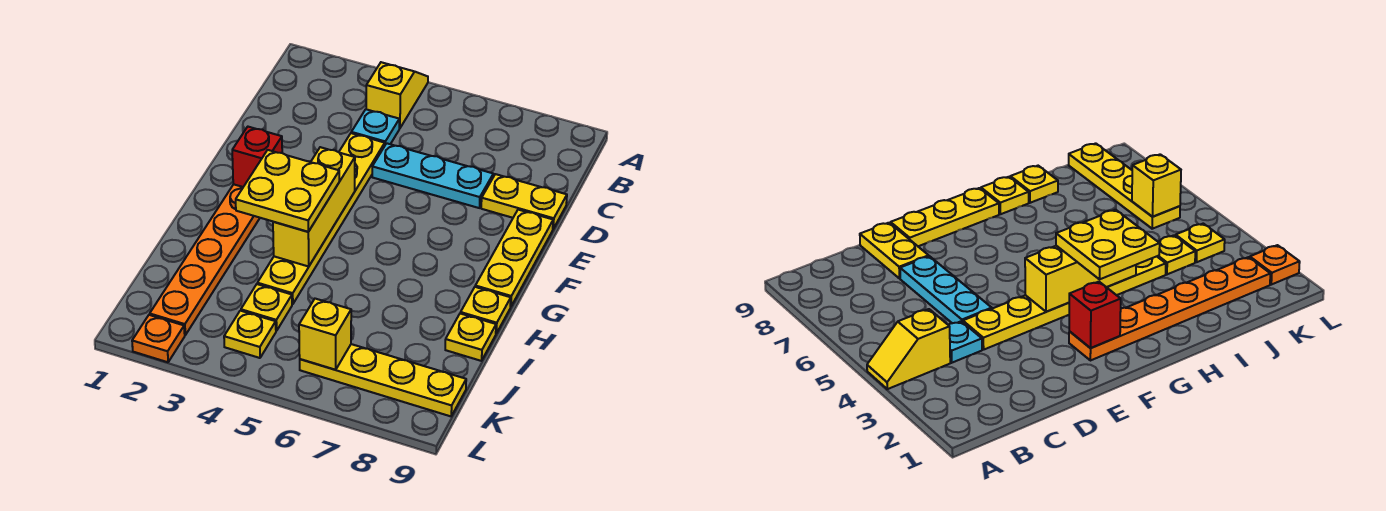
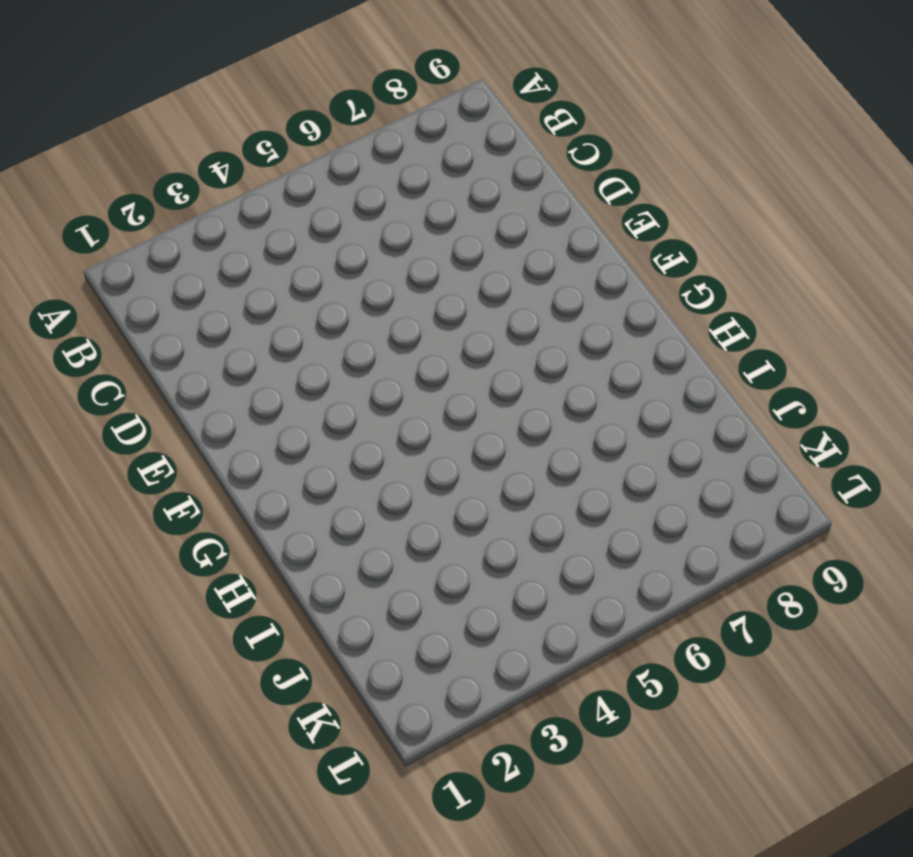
none -> yellow 1x2 slope [366,62,428,128]
none -> cyan 1x1 plate [351,109,399,145]
none -> yellow 1x6 plate [257,133,385,304]

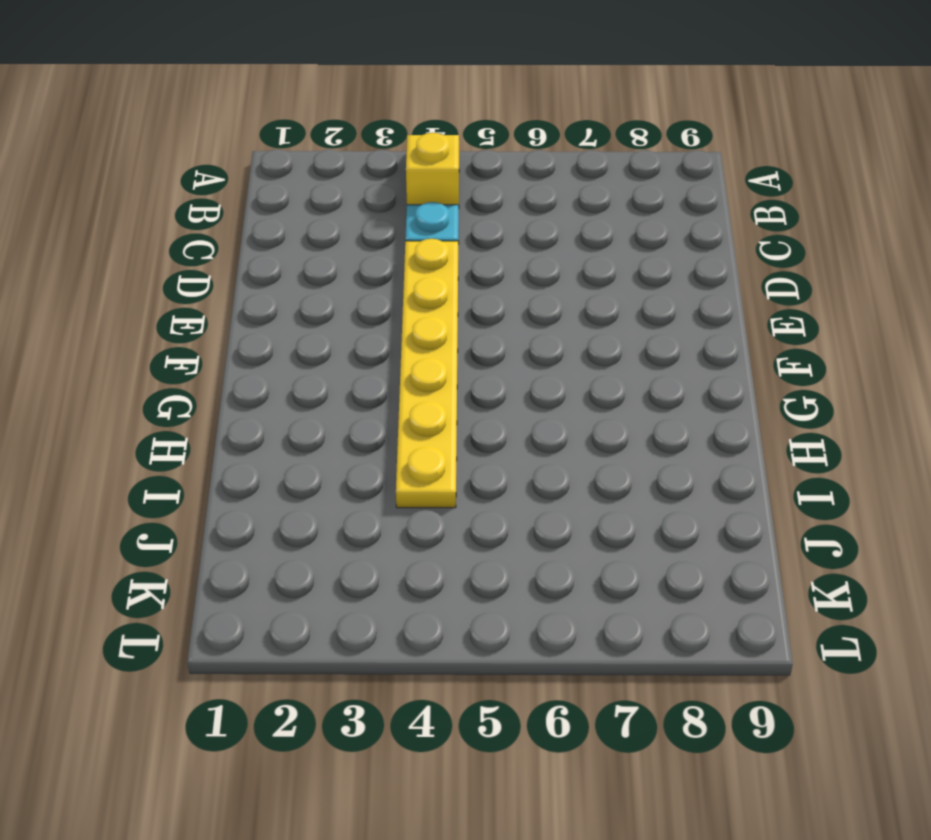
none -> cyan 1x3 plate [372,143,493,208]
none -> yellow 1x2 plate [481,174,567,229]
none -> yellow 1x3 plate [475,210,553,307]

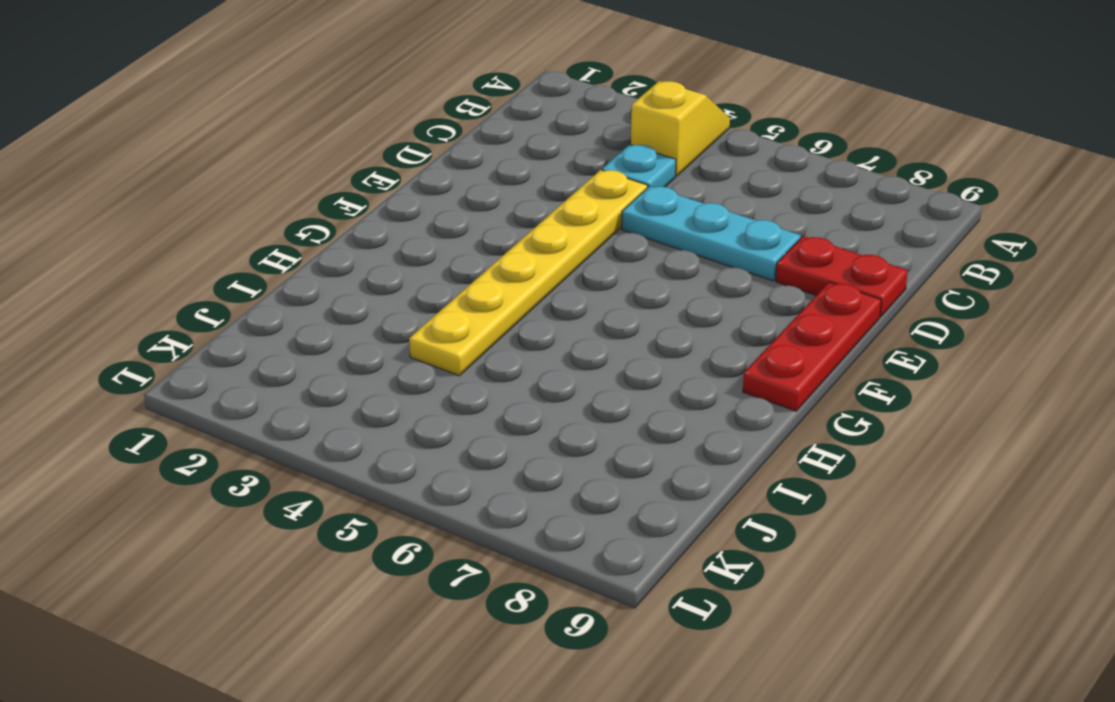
red 1x2 plate [776,236,908,317] -> yellow 1x2 plate [481,174,567,229]
red 1x3 plate [743,282,881,411] -> yellow 1x3 plate [475,210,553,307]
none -> orange 1x6 plate [150,184,260,335]
none -> yellow 1x1 plate [461,287,511,333]
none -> yellow 1x1 plate [445,313,496,361]

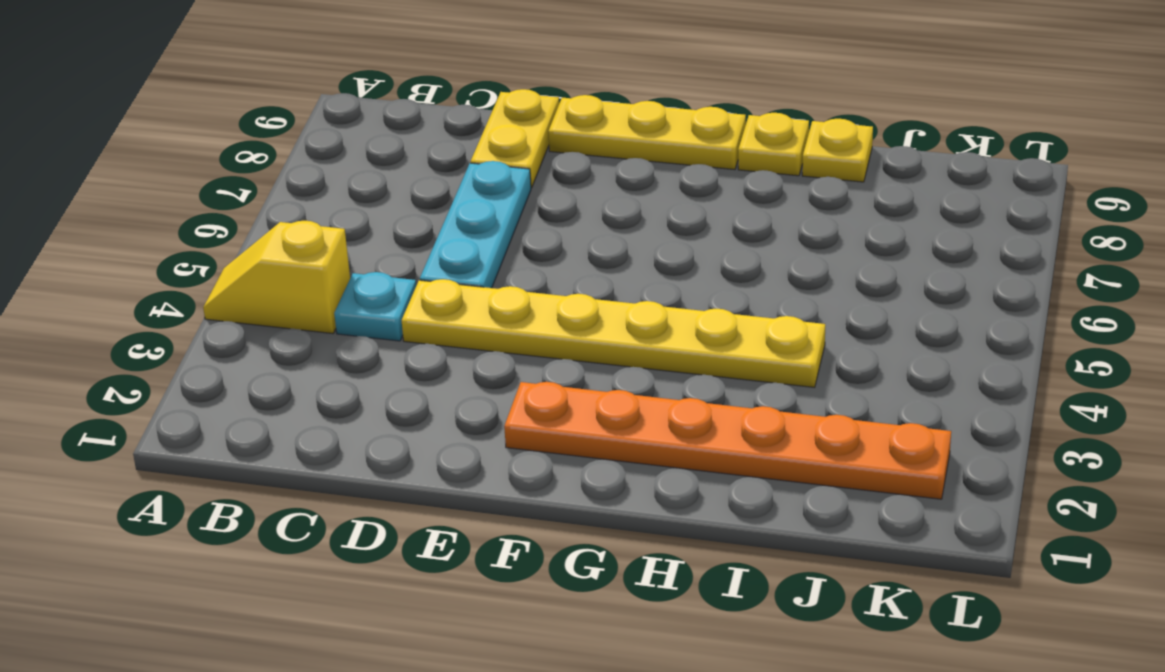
none -> yellow 1x1 plate [241,284,292,331]
none -> yellow 1x1 plate [224,311,276,358]
none -> yellow 1x4 plate [300,344,466,416]

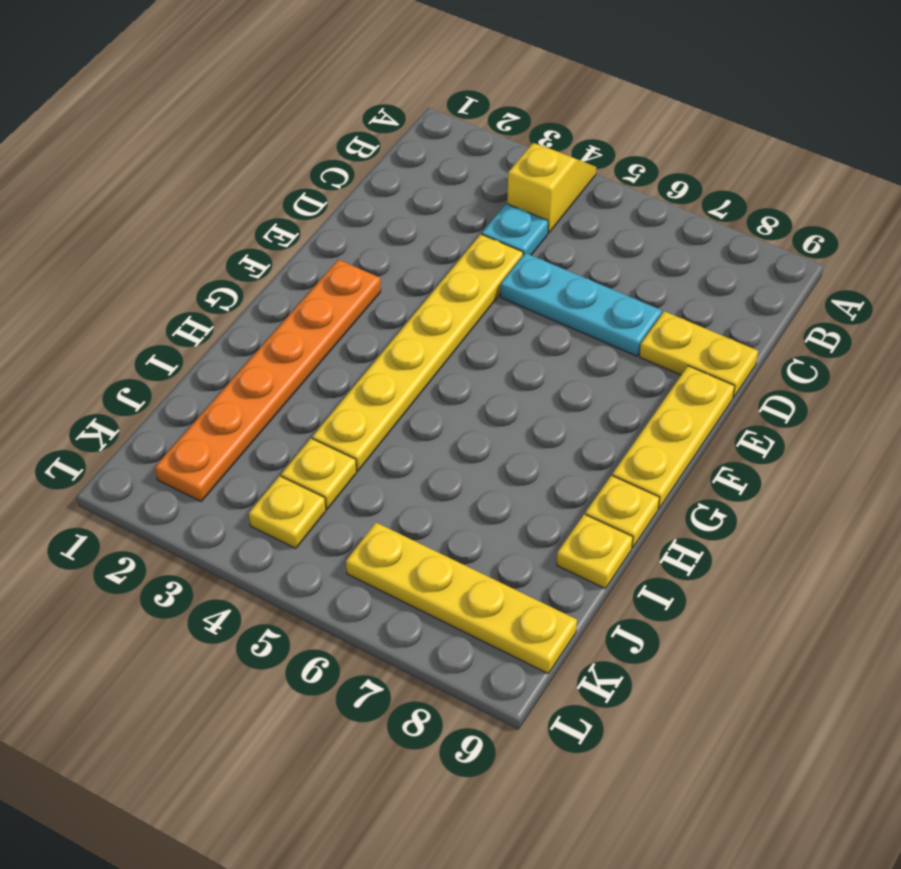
none -> orange 1x1 plate [132,315,185,362]
none -> red 1x1 brick [232,127,282,187]
none -> yellow 1x3 brick [273,147,355,266]

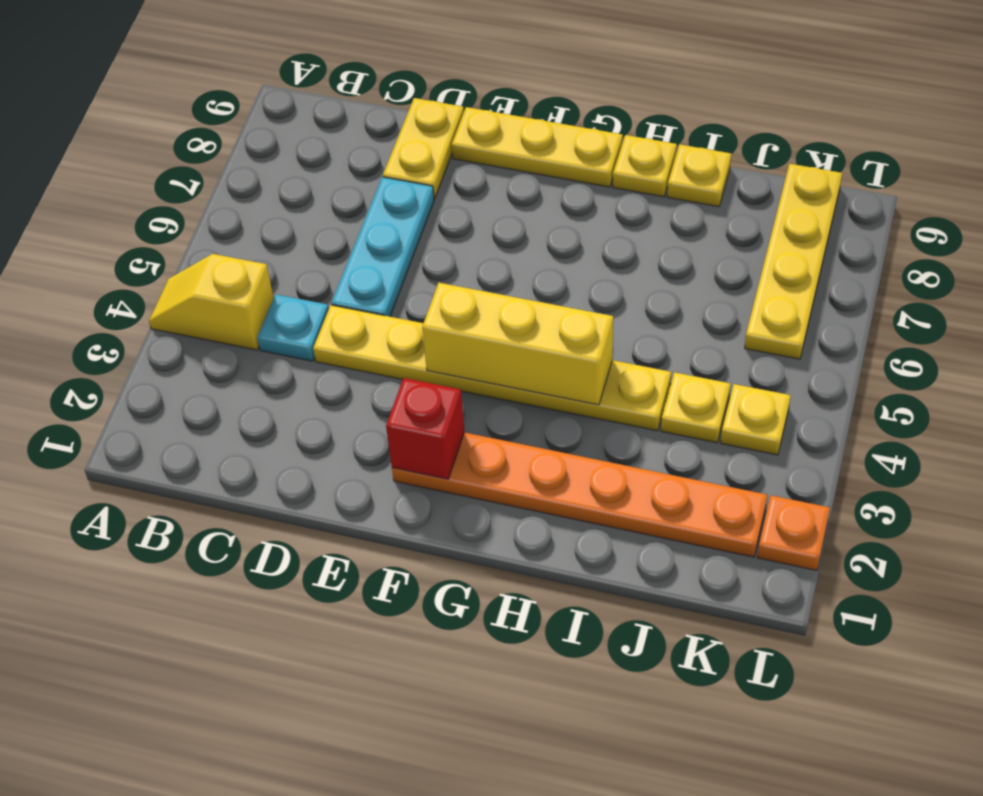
none -> yellow 1x1 brick [299,299,351,370]
none -> yellow 2x2 plate [236,150,339,232]

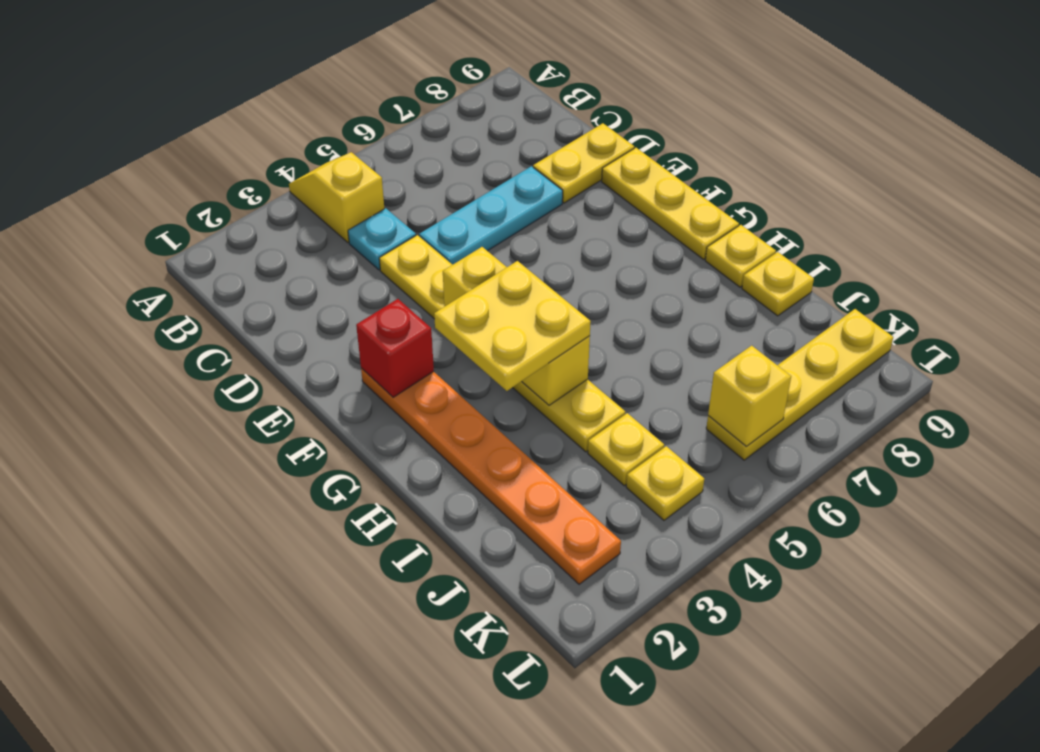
none -> orange 1x1 plate [132,315,185,362]

